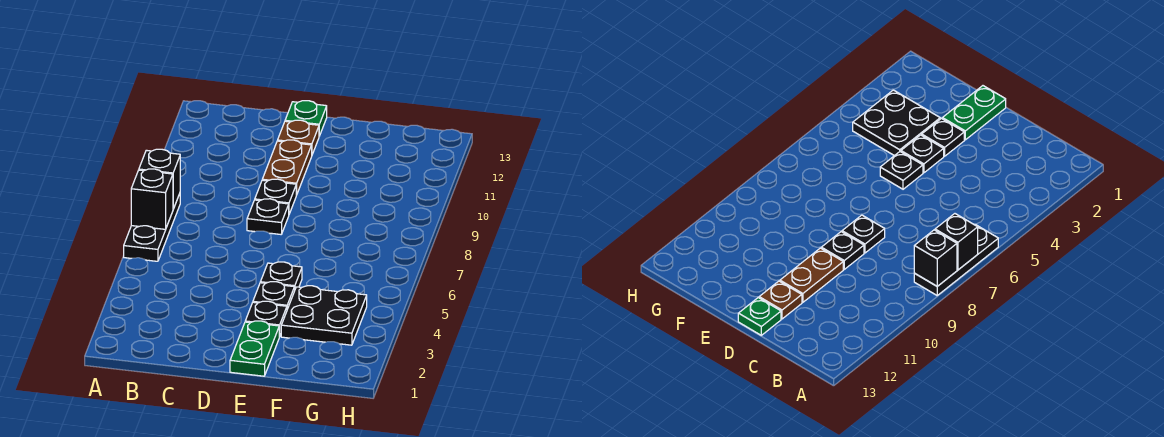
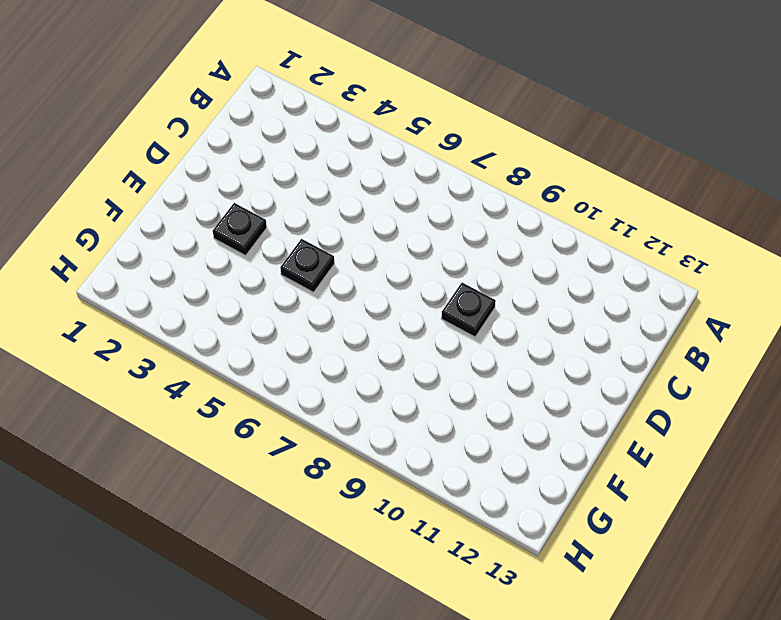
none -> black 1x3 plate [124,194,180,261]
none -> black 1x1 plate [247,199,289,234]
none -> brown 1x2 plate [262,140,312,195]

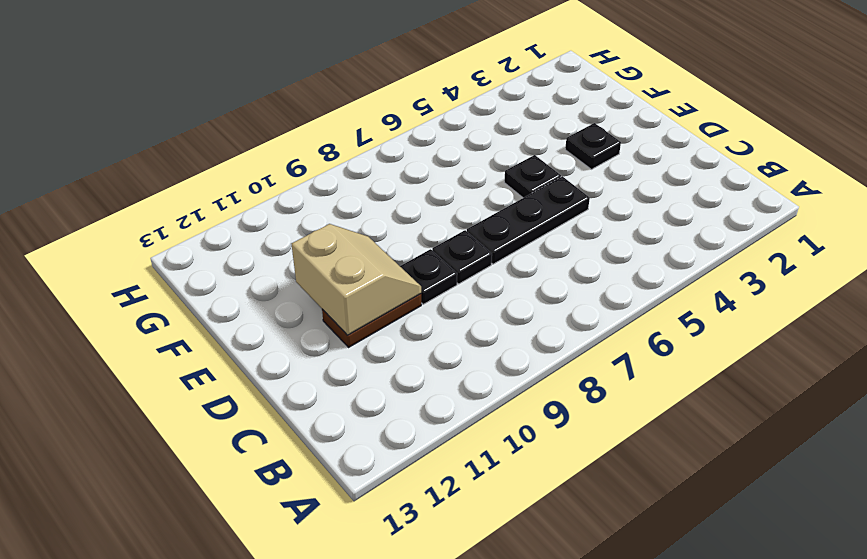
black 1x3 plate [467,176,590,264] -> black 1x3 plate moved to [124,194,180,261]
tan 2x2 slope [291,224,421,335] -> none
none -> brown 1x1 plate [278,120,319,154]
none -> green 1x1 plate [285,101,327,136]
none -> green 1x2 plate [230,321,279,376]

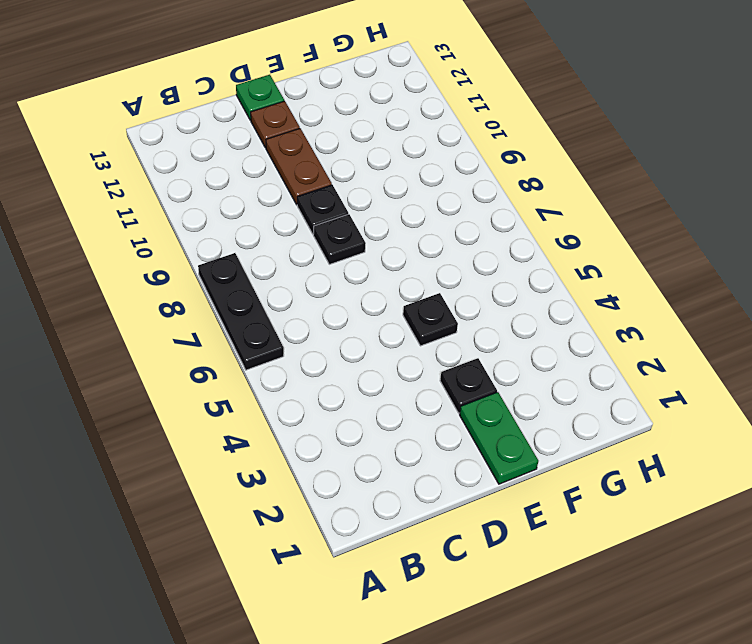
none -> black 1x1 plate [253,282,295,309]
none -> black 2x2 plate [281,286,367,345]
none -> black 1x1 brick [131,169,173,229]

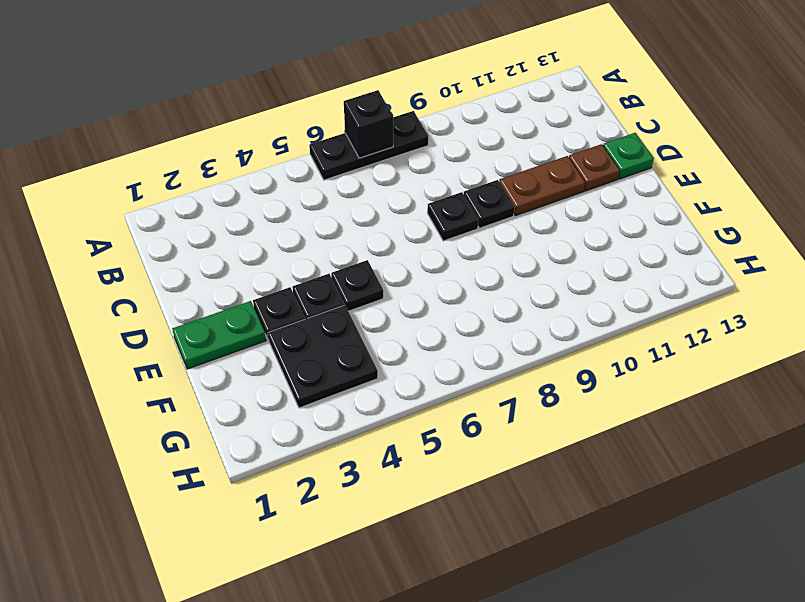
none -> black 1x1 brick [139,149,180,209]

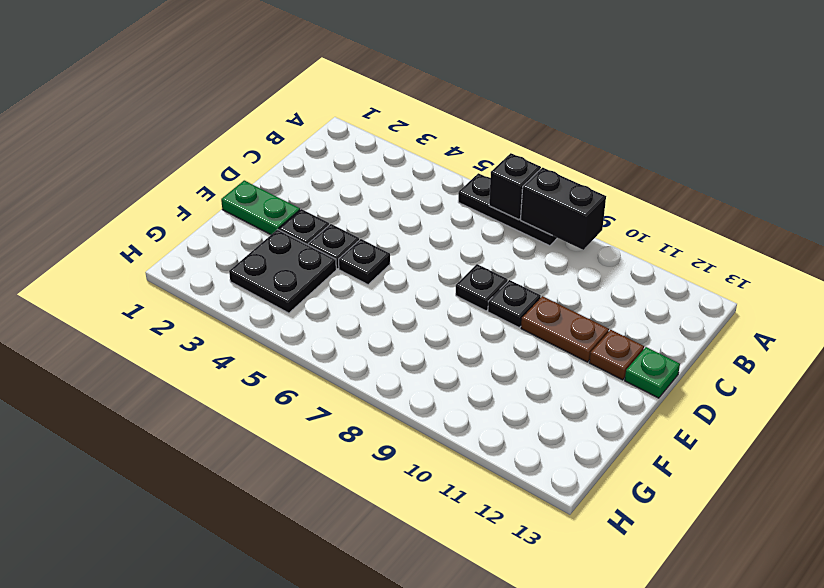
black 1x2 brick [521,168,606,250] -> black 1x1 brick [139,149,180,209]

